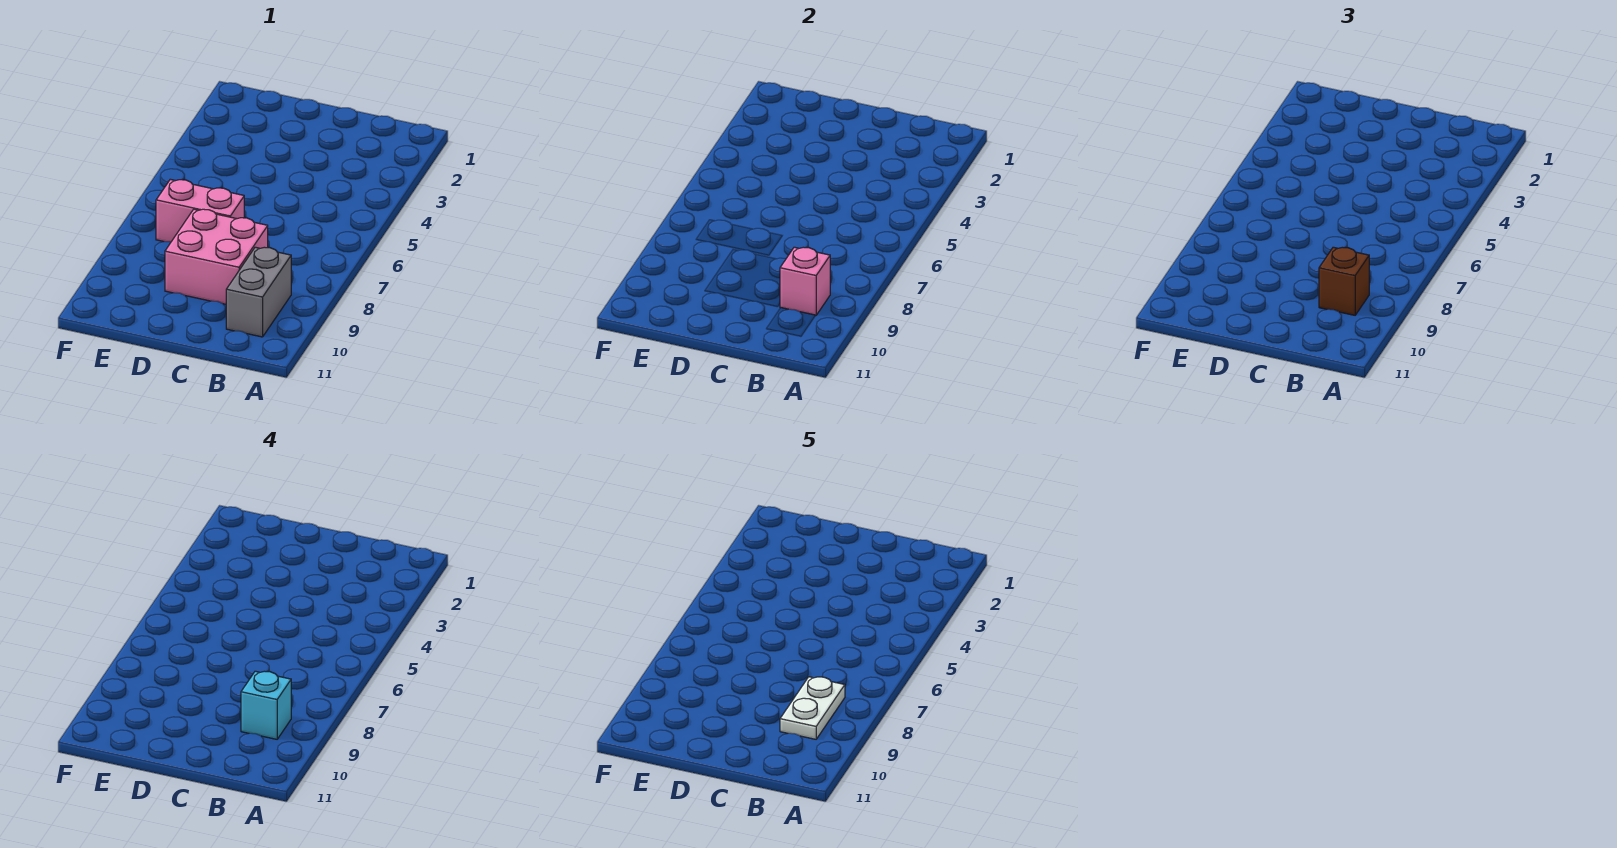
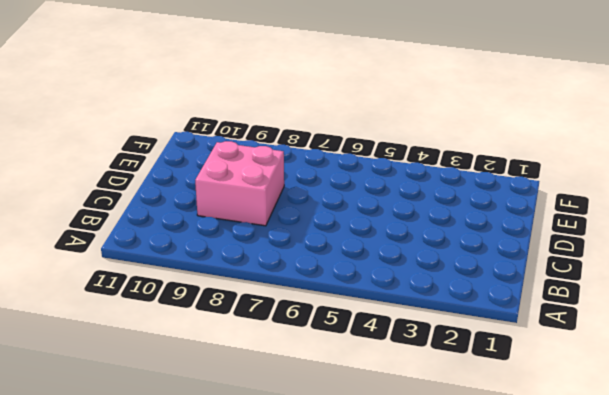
none -> grey 1x2 brick [226,247,291,337]
none -> pink 1x2 brick [156,179,244,242]

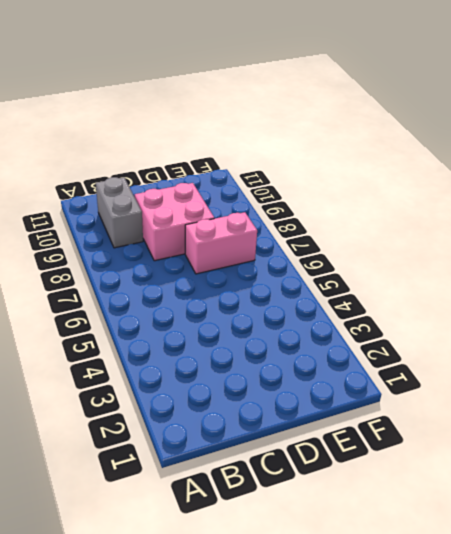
none -> pink 1x1 brick [780,247,830,315]
none -> brown 1x1 brick [1319,247,1369,315]

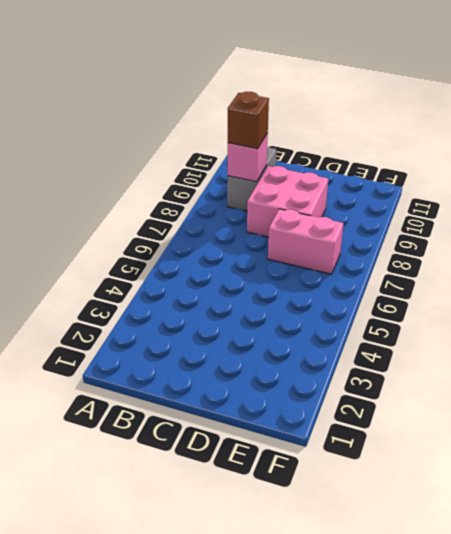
none -> cyan 1x1 brick [241,671,291,739]
none -> white 1x2 plate [780,677,845,739]

